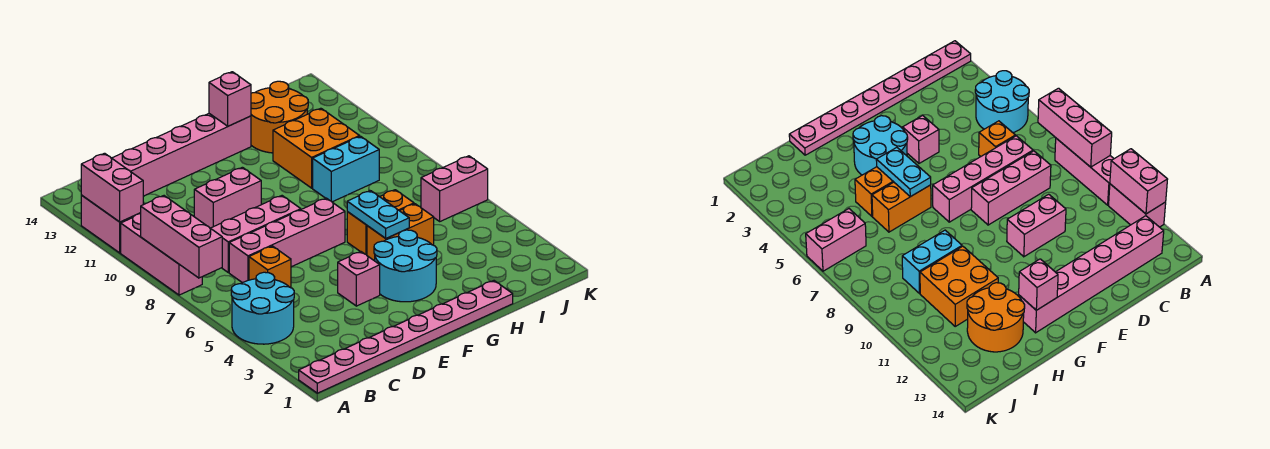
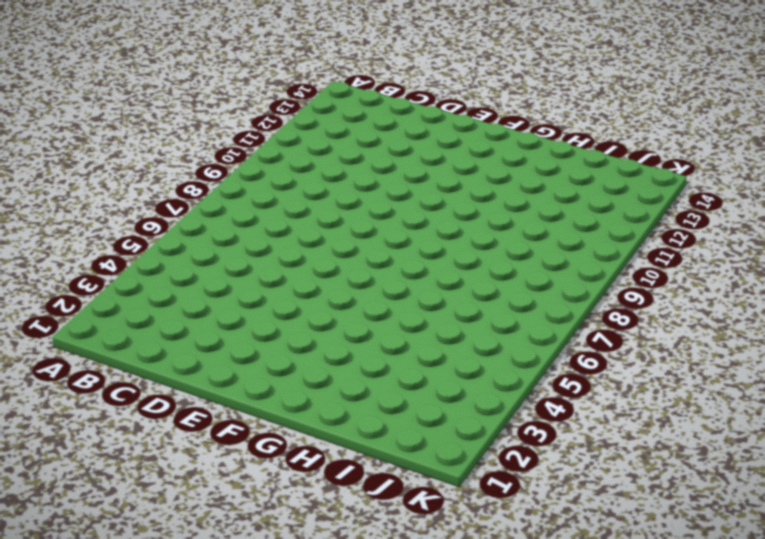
none -> pink 1x8 plate [299,281,513,393]
none -> cyan 2x2 round brick [231,272,294,344]
none -> pink 1x3 brick [121,214,202,295]

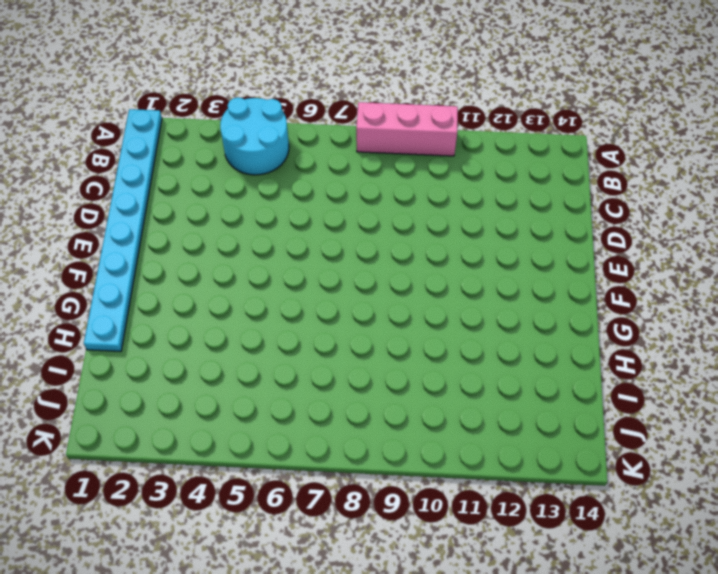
cyan 1x8 plate [84,109,162,351] -> pink 1x8 plate [299,281,513,393]
none -> pink 1x2 brick [81,195,141,253]
none -> pink 1x6 brick [112,114,251,196]
none -> orange 1x1 brick [249,246,291,288]

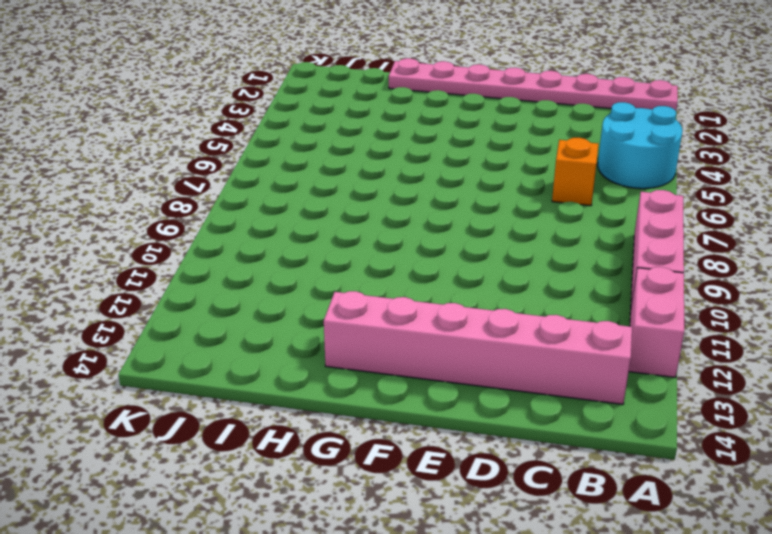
none -> pink 1x4 brick [229,198,345,283]
none -> pink 1x3 brick [211,196,301,272]
none -> pink 1x2 brick [194,167,261,228]

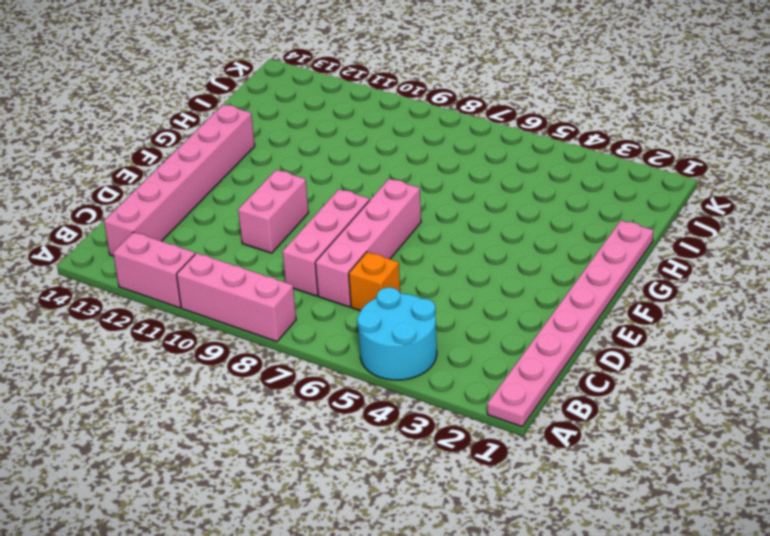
none -> pink 1x1 brick [338,252,380,306]
none -> cyan 2x2 round brick [374,230,437,302]
none -> orange 1x2 brick [367,204,434,261]

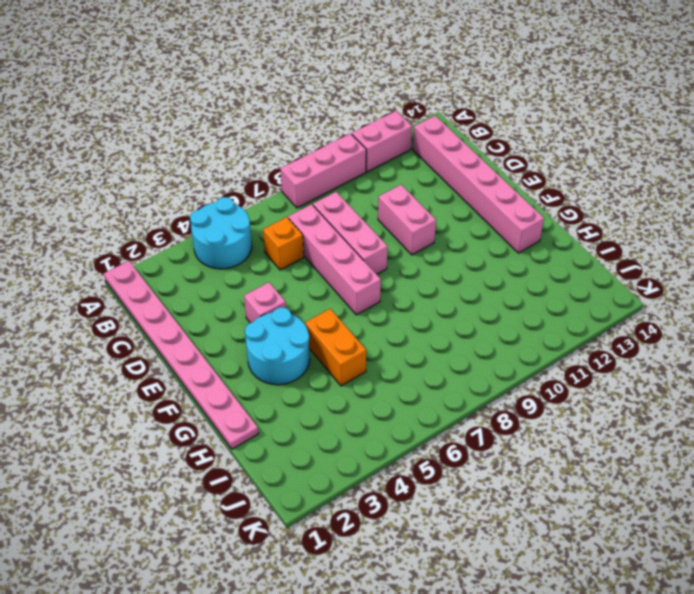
none -> orange 1x2 brick [347,190,414,255]
none -> cyan 1x2 brick [313,136,379,202]
none -> orange 2x2 brick [273,108,360,188]

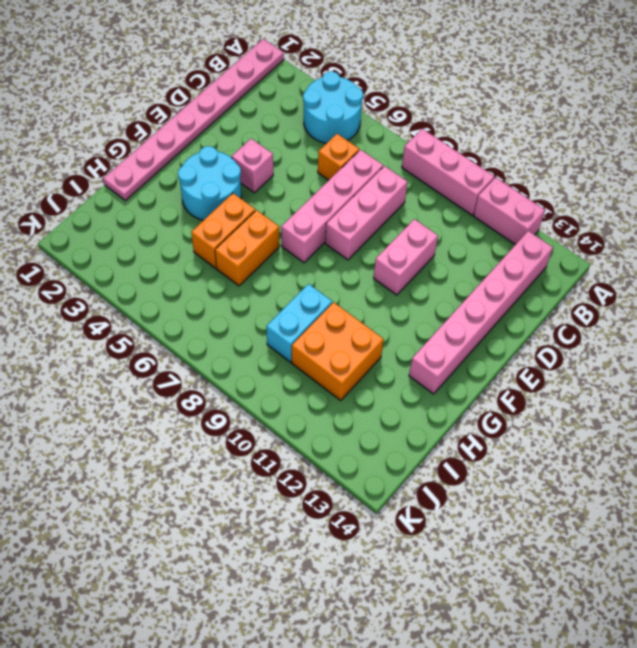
none -> orange 2x2 round brick [251,81,308,153]
none -> pink 1x2 brick [421,156,488,221]
none -> pink 1x3 brick [141,196,222,278]

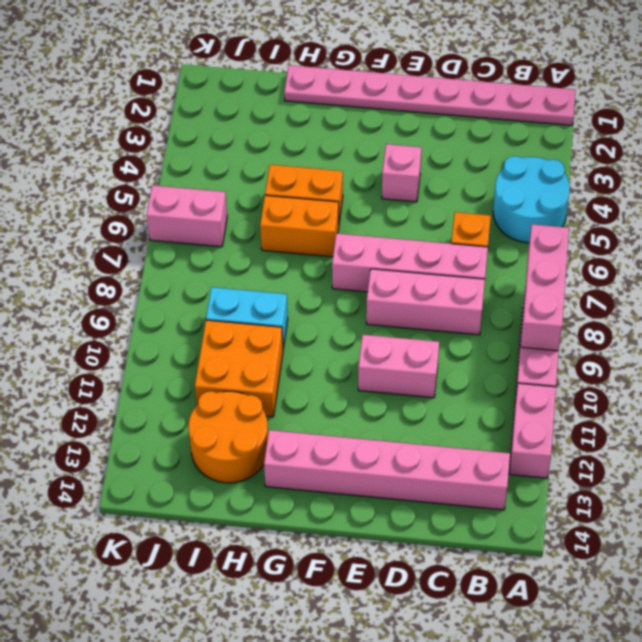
none -> cyan 2x2 round brick [374,230,437,302]
none -> pink 1x2 brick [81,153,143,222]
none -> cyan 1x2 plate [347,191,409,238]

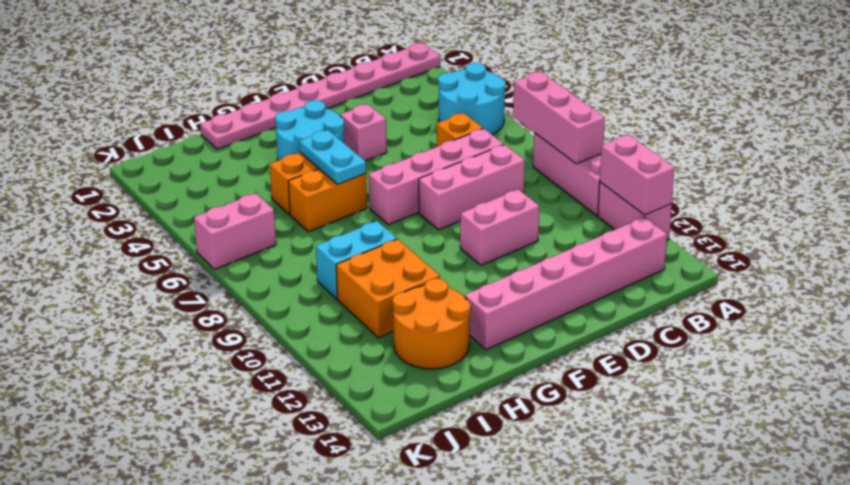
none -> pink 1x1 brick [209,72,251,126]

